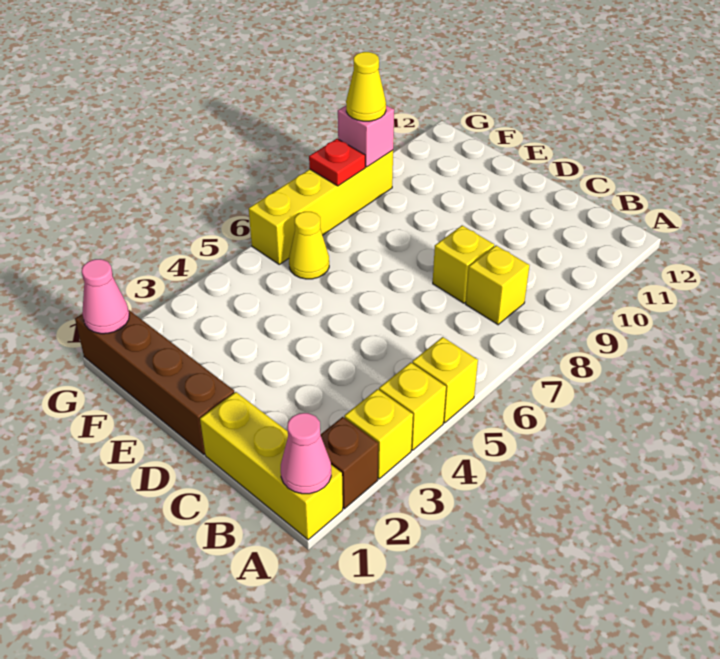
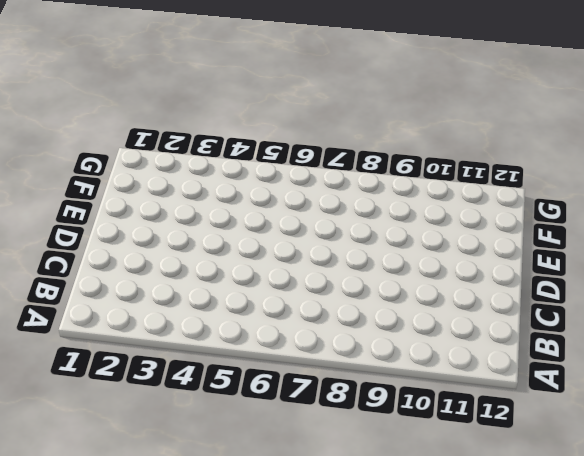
none -> yellow 1x3 brick [200,392,343,540]
none -> brown 1x1 brick [320,417,378,509]
none -> yellow 1x1 brick [344,389,413,479]

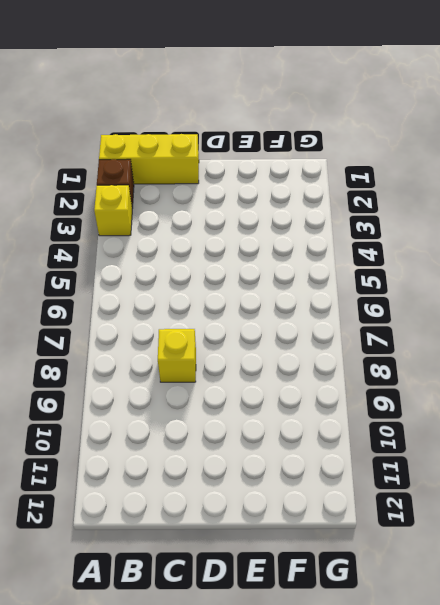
none -> yellow 1x1 brick [379,363,446,450]
none -> yellow 1x1 brick [412,337,478,423]
none -> yellow 1x1 brick [466,246,530,325]

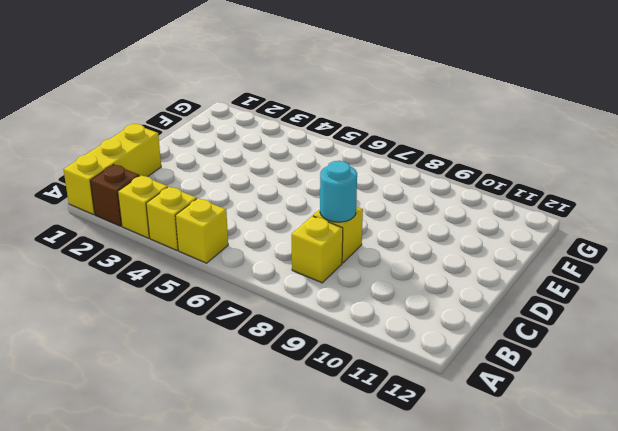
cyan 1x1 round brick [320,161,357,222] -> none
none -> brown 1x4 brick [75,310,235,455]
none -> yellow 1x1 cone [289,212,329,279]
none -> yellow 1x4 brick [249,150,393,264]

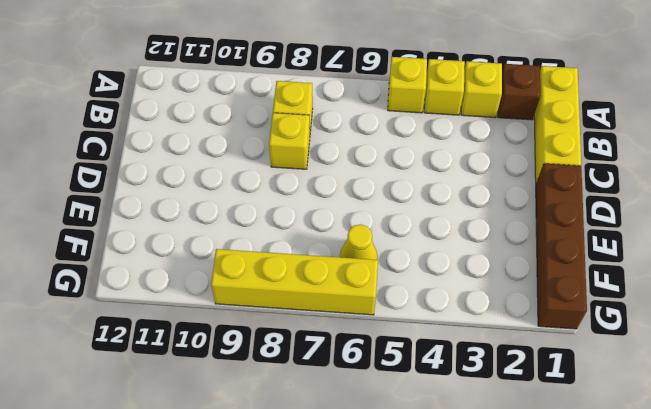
none -> pink 1x1 cone [281,413,331,494]
none -> pink 1x1 cone [82,259,129,334]
none -> red 1x1 plate [309,139,365,186]

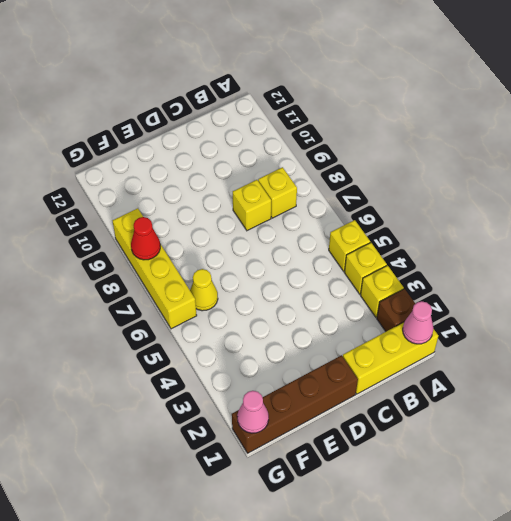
red 1x1 cone [131,217,160,260] -> red 1x1 plate [309,139,365,186]
none -> pink 1x1 brick [338,105,394,167]
none -> yellow 1x1 cone [346,52,386,121]

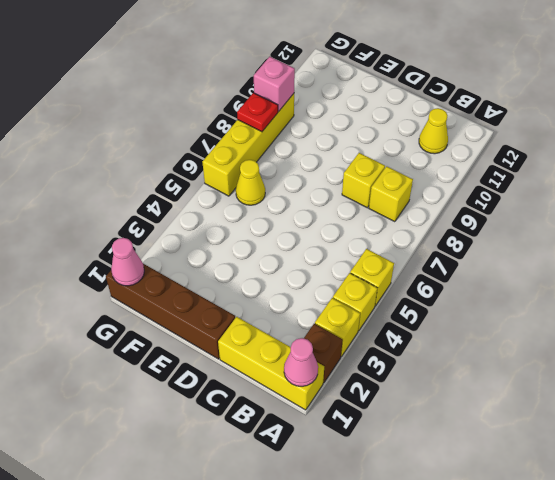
yellow 1x1 cone [419,108,448,154] -> yellow 1x1 cone moved to [346,52,386,121]

